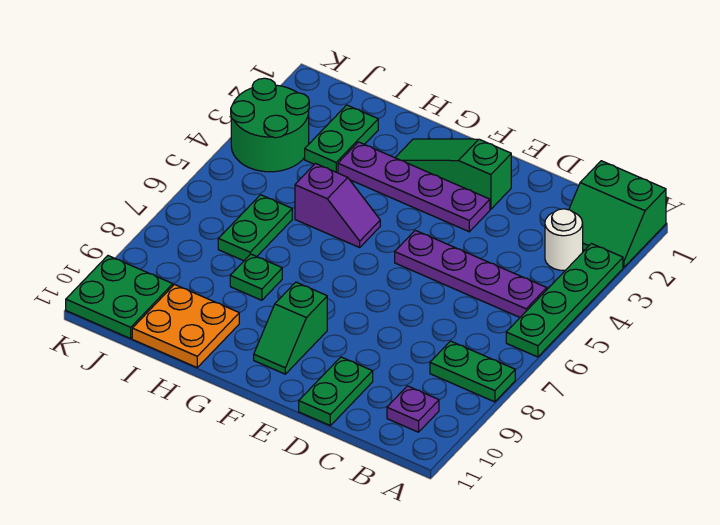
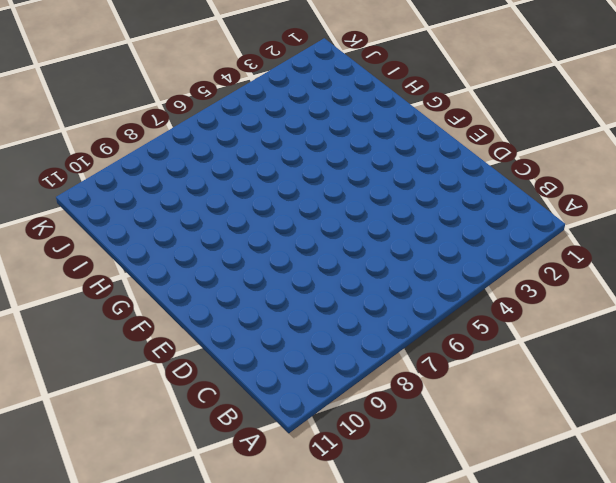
none -> green 2x2 slope [569,161,666,267]
none -> green 1x4 plate [506,244,623,357]
none -> green 1x2 plate [430,341,515,402]

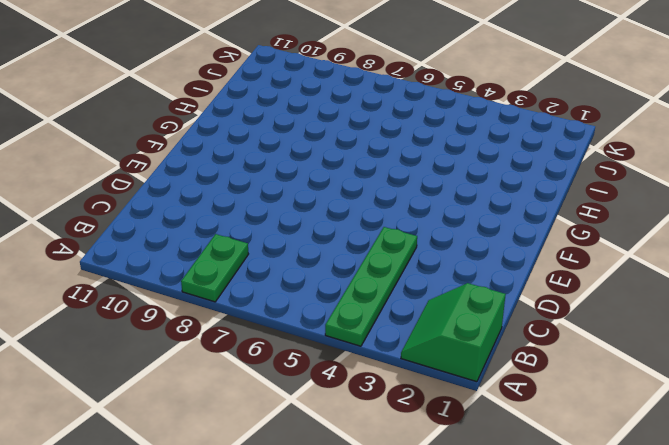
green 1x4 plate [325,227,417,346] -> green 1x4 plate turned to [506,244,623,357]
none -> white 1x1 round brick [545,209,583,271]
none -> purple 1x4 plate [395,230,547,317]
none -> purple 1x1 plate [387,386,439,432]

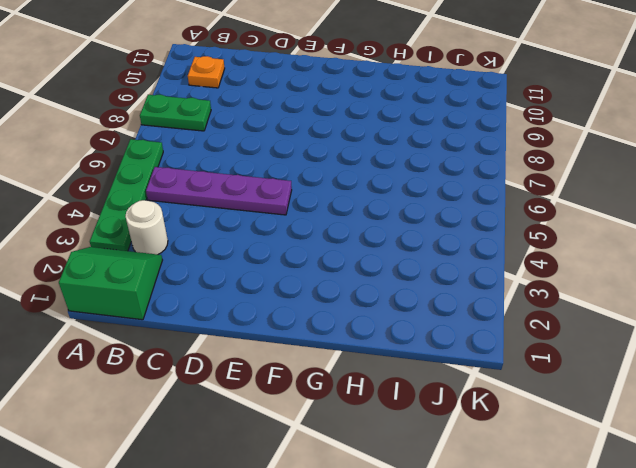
orange 1x1 plate [188,56,225,88] -> purple 1x1 plate [387,386,439,432]
none -> green 1x2 plate [299,357,373,425]
none -> green 1x3 slope [395,139,511,209]
none -> purple 1x4 plate [338,142,490,232]

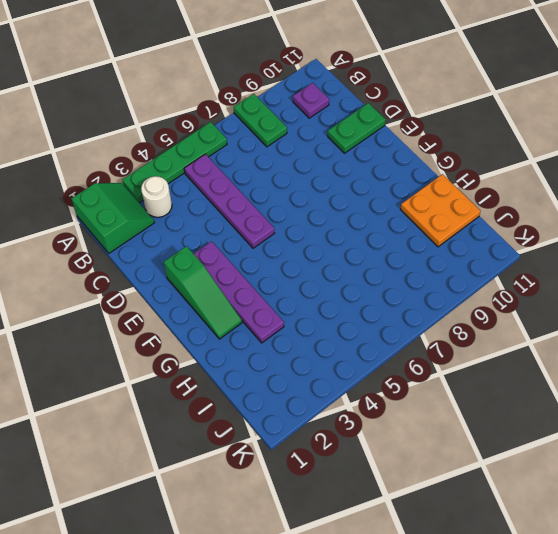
none -> green 1x2 slope [254,282,327,374]
none -> purple 1x2 slope [295,163,380,247]
none -> green 1x1 plate [230,254,282,300]

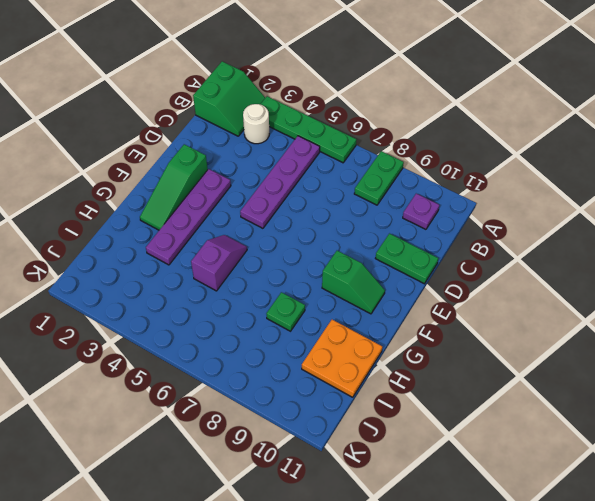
none -> green 1x2 plate [305,105,378,173]
none -> green 1x2 plate [218,195,292,261]
none -> green 2x2 round brick [231,78,309,172]

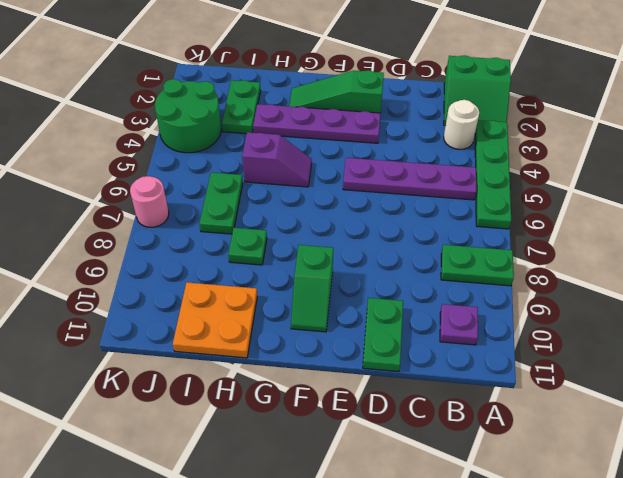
pink 1x1 round brick [130,176,169,227] -> none
none -> green 2x2 plate [66,256,173,339]

